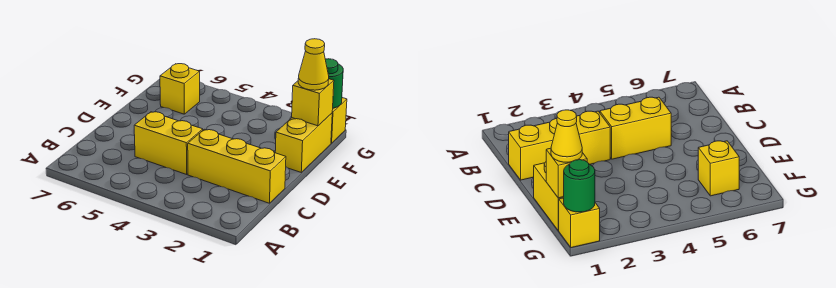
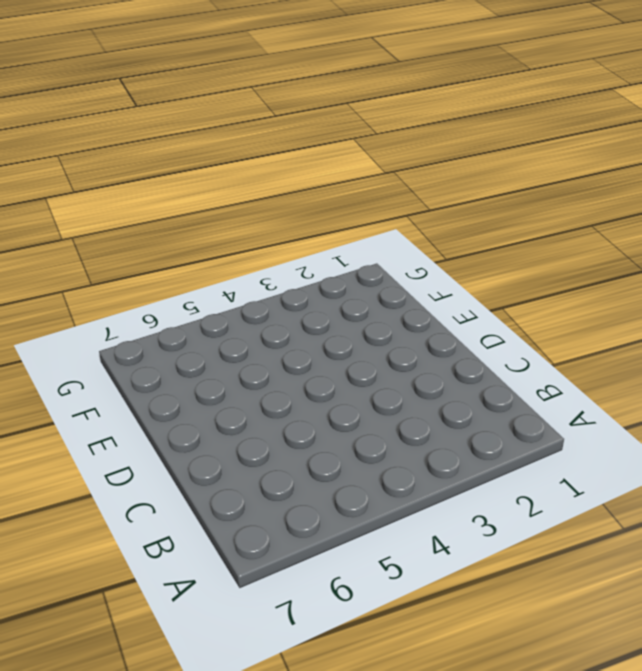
none -> yellow 1x3 brick [188,129,286,203]
none -> yellow 1x2 brick [134,112,203,174]

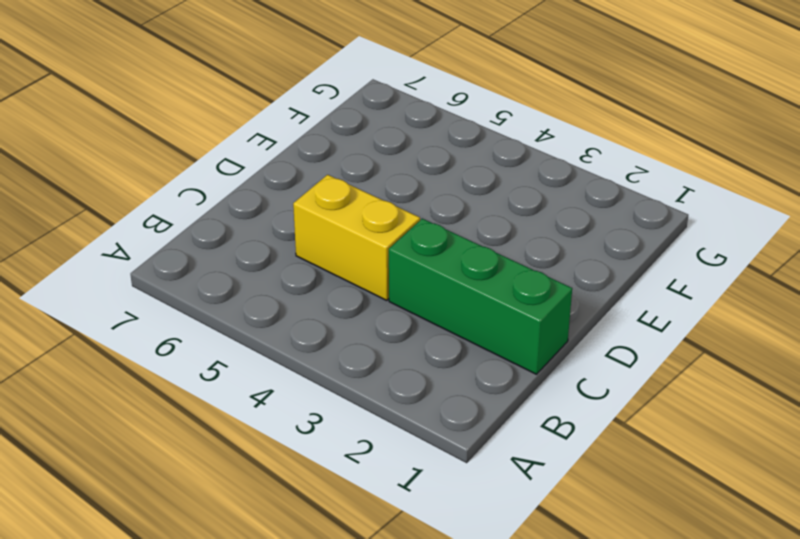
green 1x3 brick [389,219,572,374] -> yellow 1x3 brick [188,129,286,203]
none -> yellow 1x2 brick [275,113,332,172]
none -> yellow 1x1 brick [160,64,200,114]

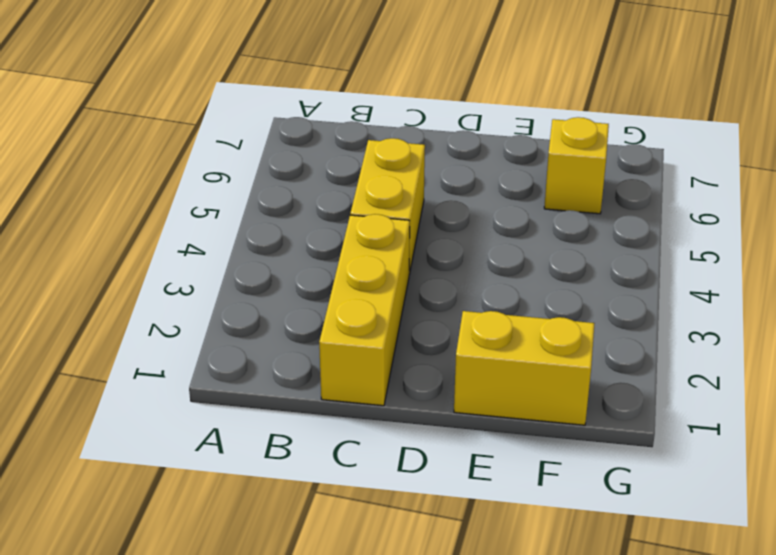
none -> yellow 1x1 brick [331,98,347,143]
none -> yellow 1x1 brick [292,79,334,126]

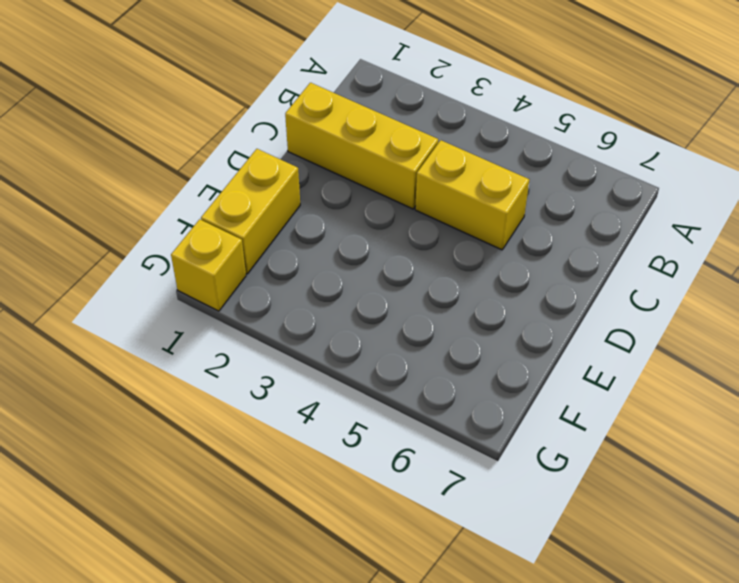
none -> yellow 1x1 brick [160,64,200,114]
none -> yellow 1x1 brick [292,79,334,126]

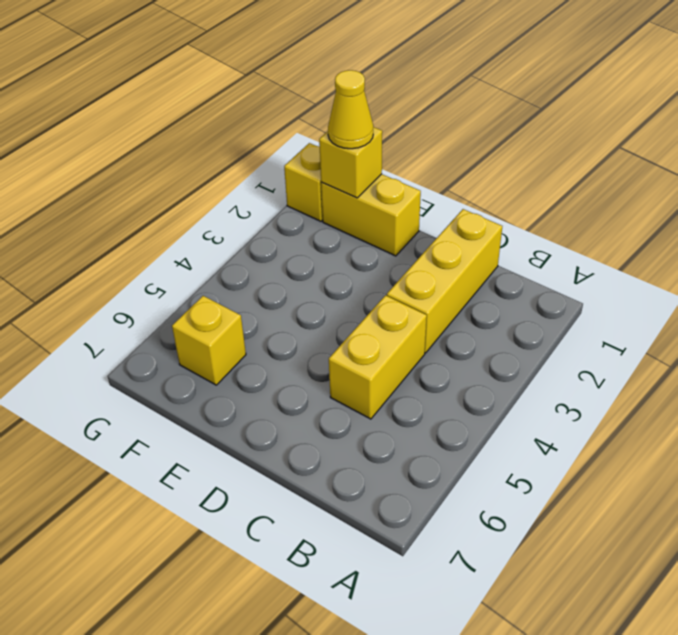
none -> green 1x1 round brick [325,59,343,108]

